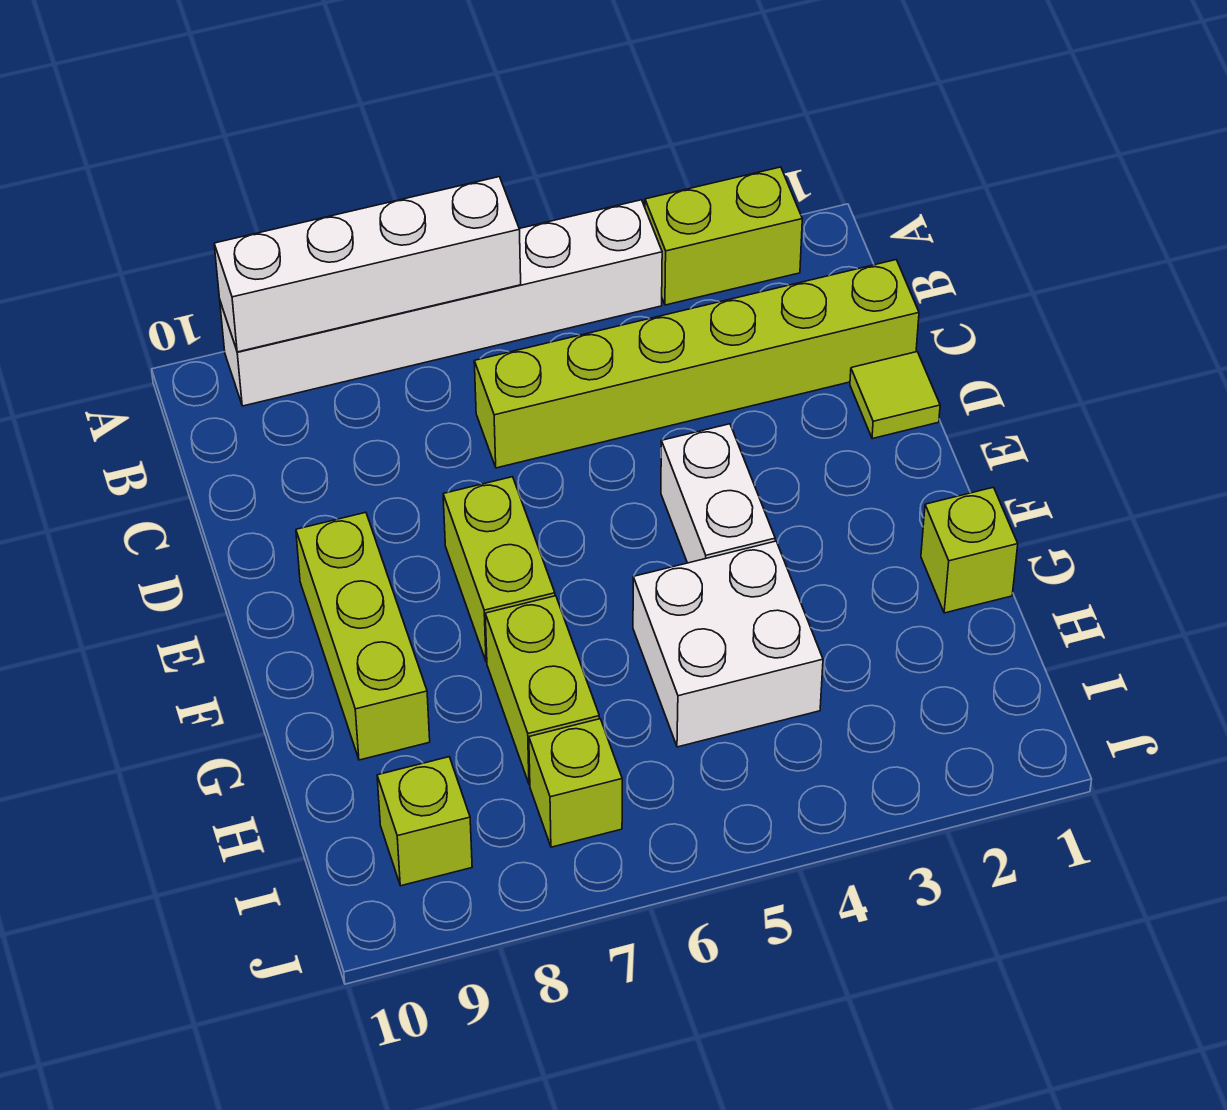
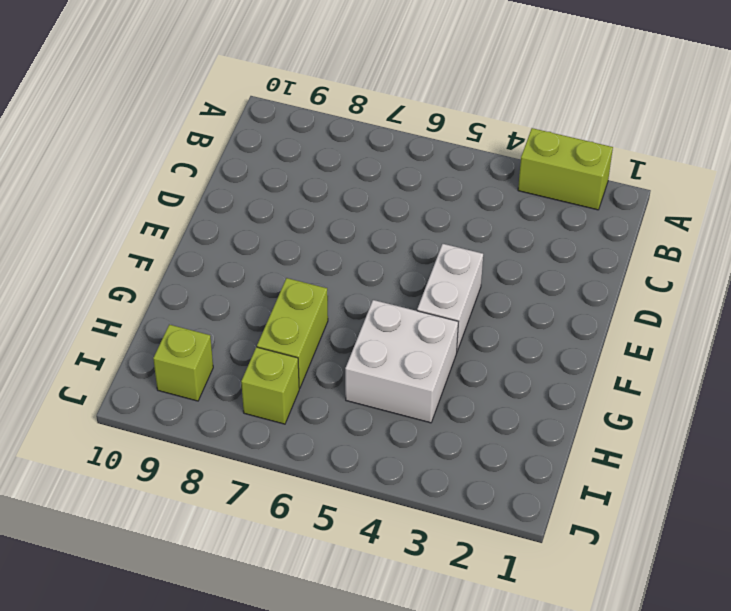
none -> white 1x6 brick [220,200,662,406]
none -> lime 1x6 brick [474,260,919,468]
none -> lime 1x1 tile [850,352,940,439]

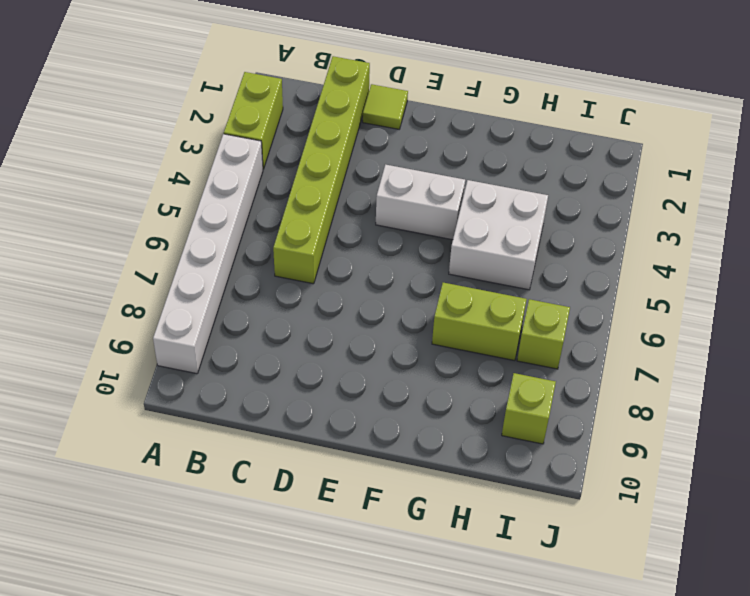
none -> lime 1x2 brick [443,477,555,662]
none -> lime 1x3 brick [296,512,430,760]
none -> lime 1x1 brick [921,487,1018,613]

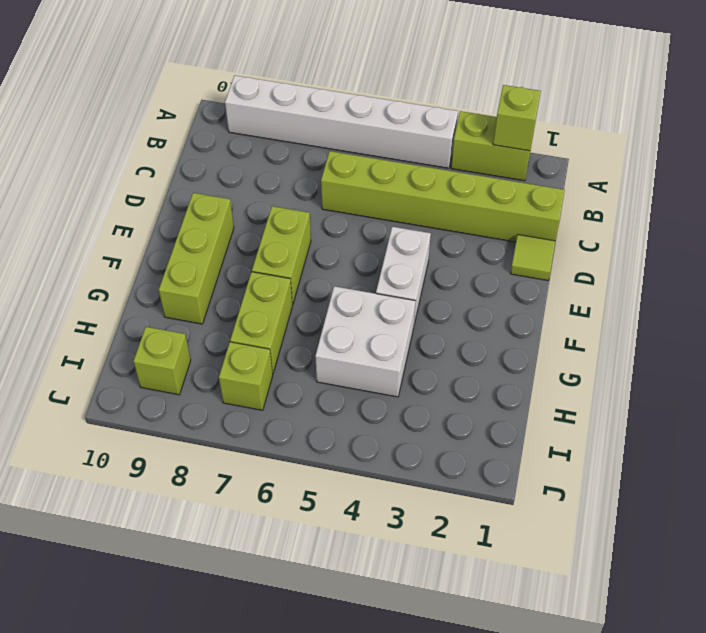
lime 1x1 brick [493,85,541,151] -> lime 1x1 brick moved to [921,487,1018,613]
none -> white 1x4 brick [214,177,521,352]

